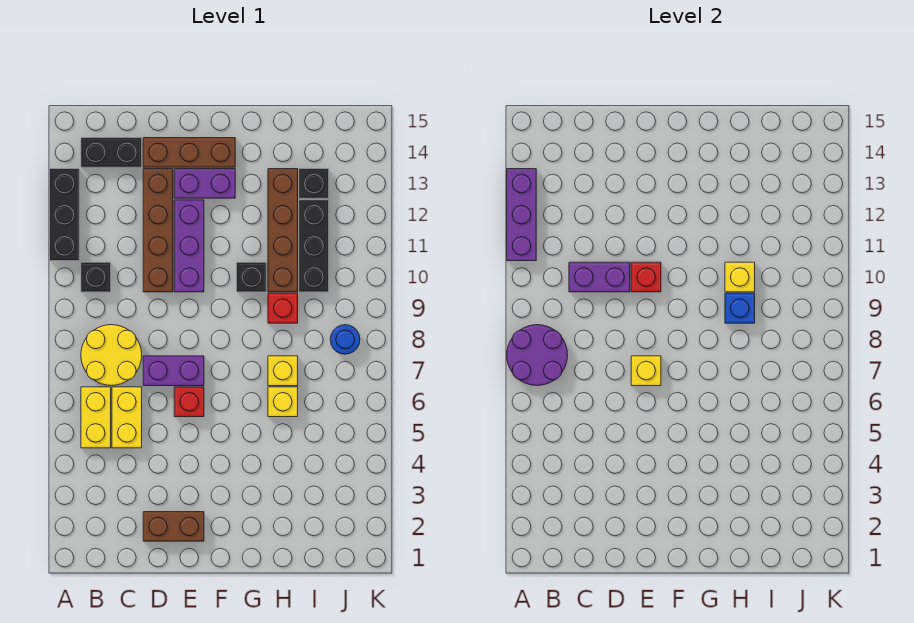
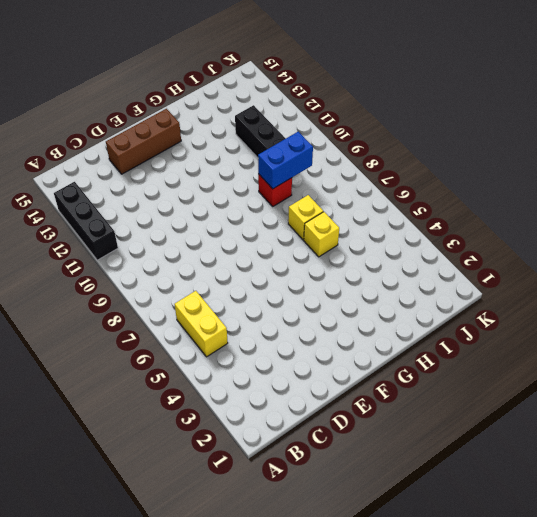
blue 1x2 brick [258,132,313,189] -> blue 1x1 brick [725,293,755,323]
none -> yellow 2x2 round brick [81,325,142,386]
none -> black 1x1 brick [81,262,111,292]
none -> black 1x2 brick [81,138,142,167]

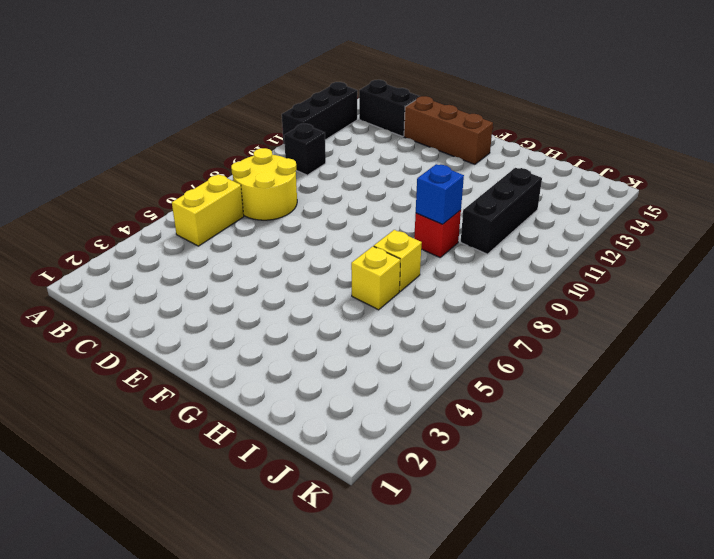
none -> yellow 1x2 brick [112,387,142,448]
none -> brown 1x2 brick [143,512,204,541]
none -> purple 1x2 brick [143,356,204,386]

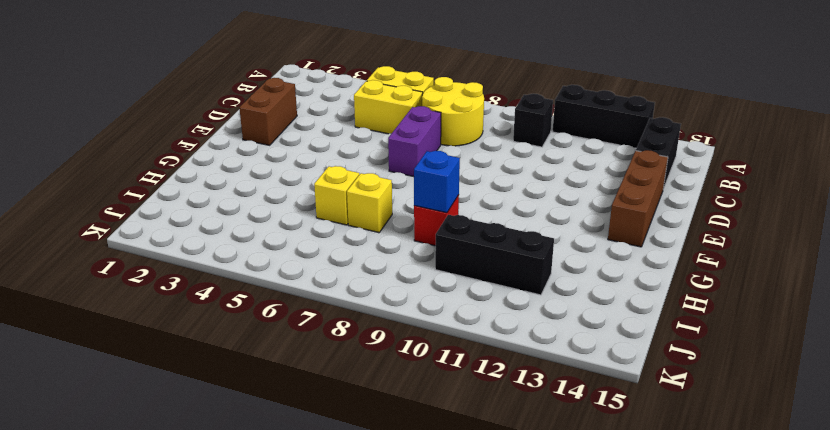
none -> brown 1x4 brick [143,169,173,292]
none -> red 1x1 brick [174,387,204,417]
none -> purple 1x3 brick [174,200,204,292]

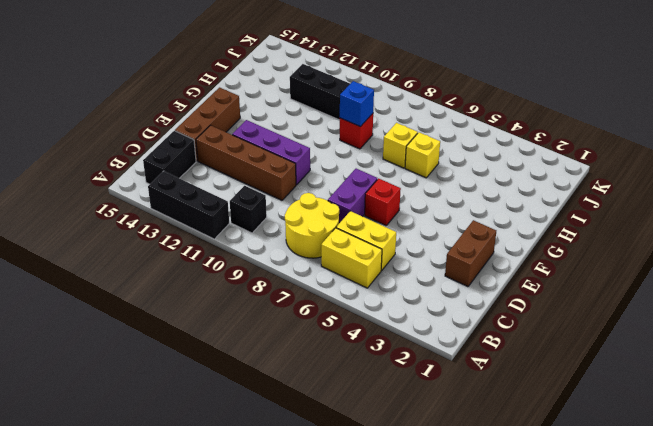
none -> purple 1x2 brick [174,169,235,198]
none -> black 1x1 brick [237,262,266,292]
none -> brown 1x4 brick [268,169,298,292]

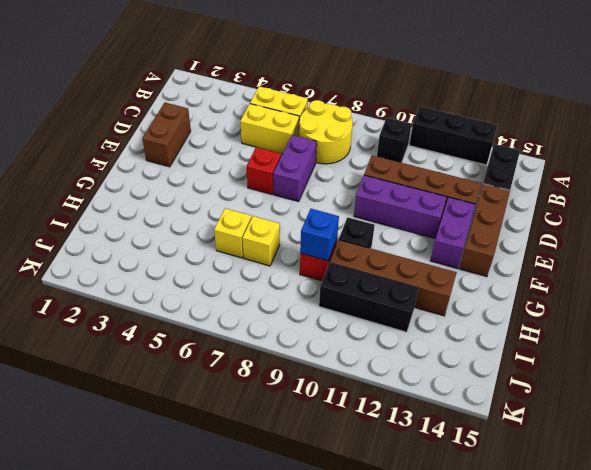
none -> black 1x1 brick [299,169,329,198]
none -> blue 1x1 round brick [330,325,360,354]
none -> purple 2x2 round brick [507,325,568,386]

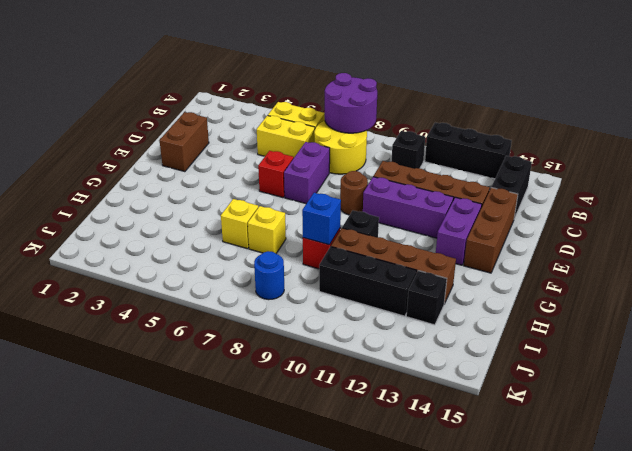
brown 1x1 round brick [340,171,368,215] -> none
none -> purple 1x3 brick [507,169,536,261]
none -> purple 1x2 brick [569,262,630,292]
none -> yellow 1x1 brick [631,356,661,386]

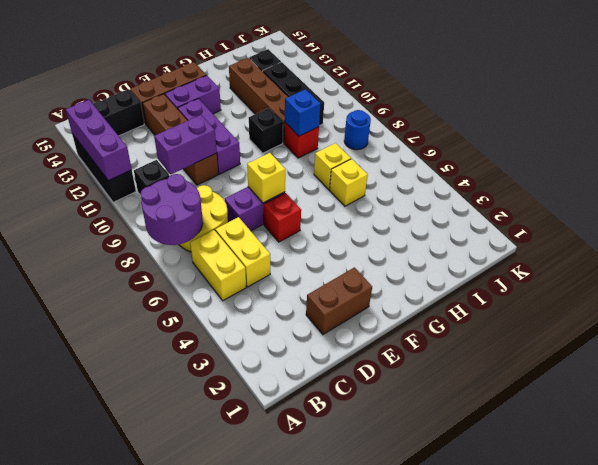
none -> red 1x1 brick [631,262,661,292]
none -> yellow 1x1 brick [725,262,755,292]

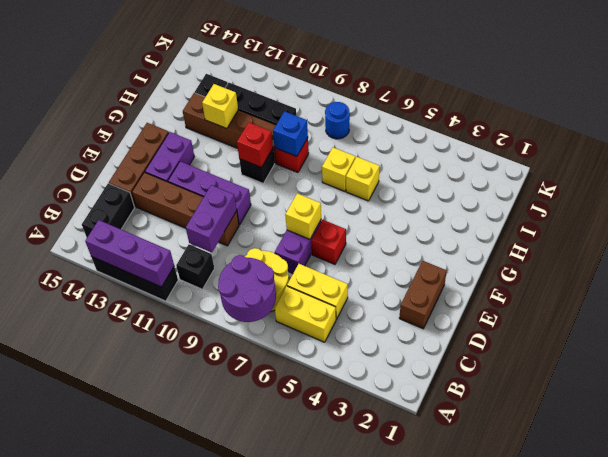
red 1x1 brick [237,122,273,167] -> red 1x1 brick moved to [631,262,661,292]
yellow 1x1 brick [202,84,238,129] -> yellow 1x1 brick moved to [725,262,755,292]

